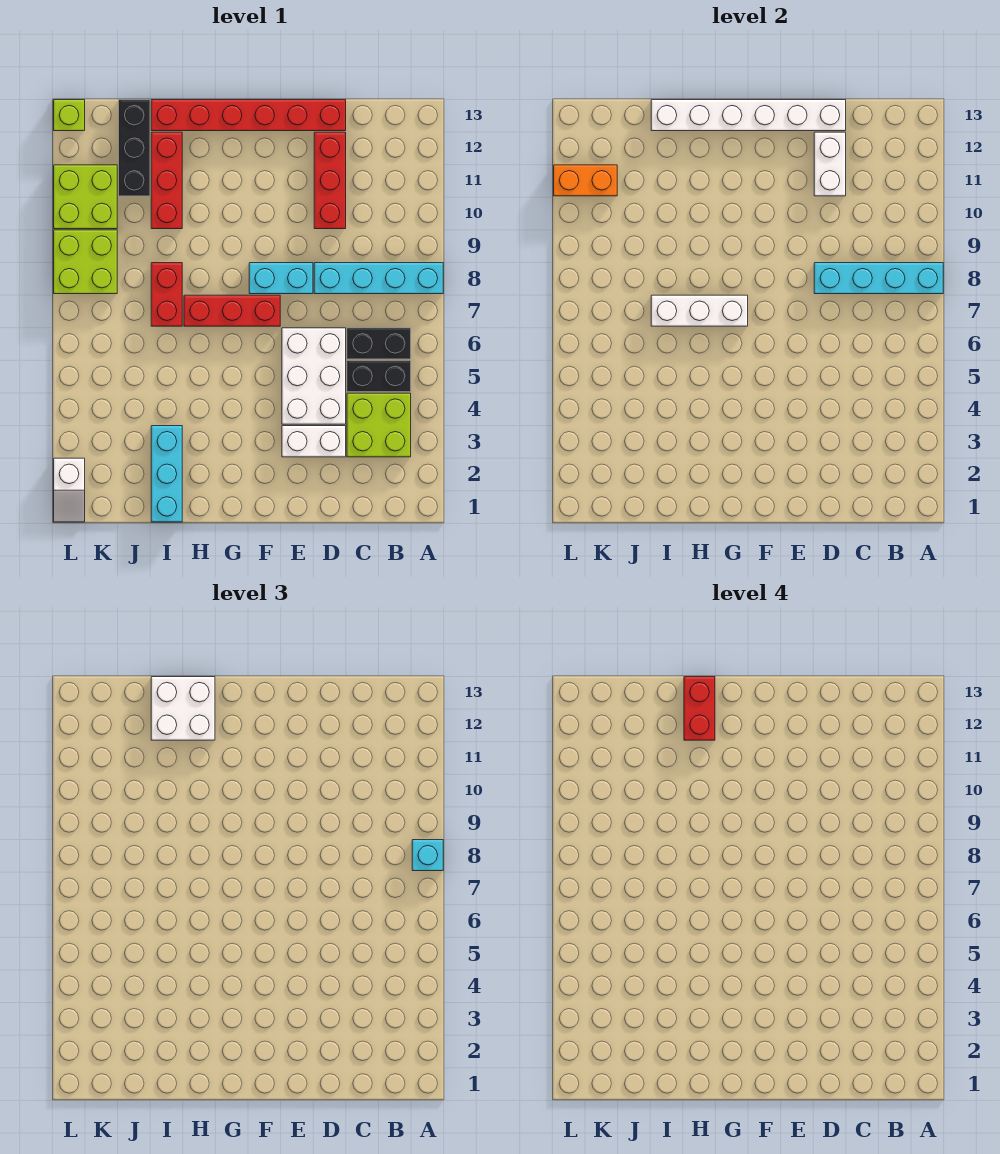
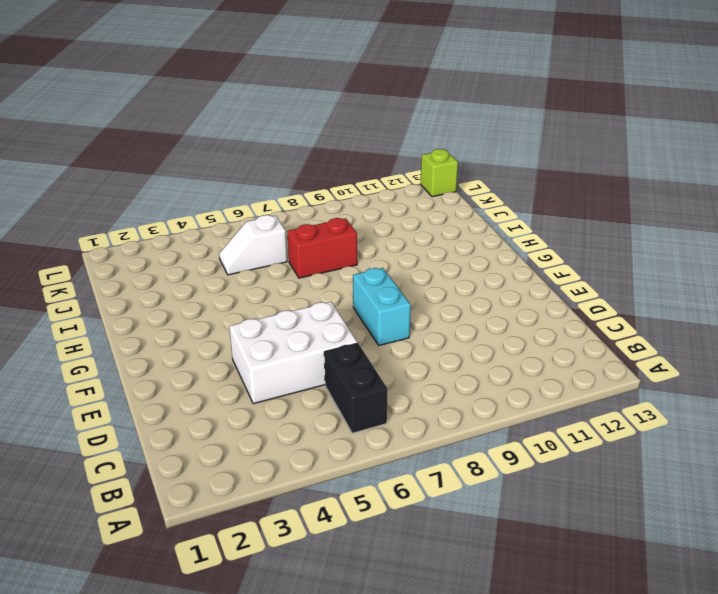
white 1x2 slope [219,215,287,275] -> white 1x2 slope moved to [54,458,85,522]
none -> cyan 1x4 brick [314,263,443,294]
none -> lime 2x2 brick [347,393,411,457]
none -> black 1x2 brick [347,361,411,392]

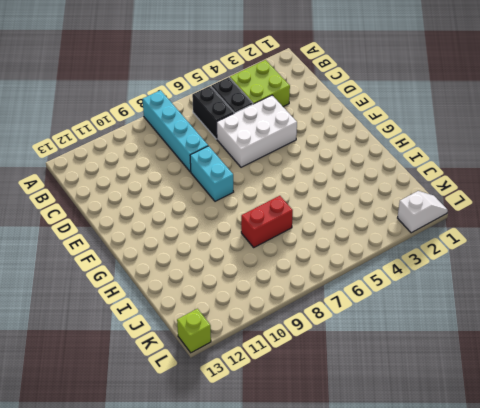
none -> white 1x2 brick [282,426,346,457]
none -> red 1x3 brick [314,132,346,229]
none -> red 1x6 brick [151,100,346,131]

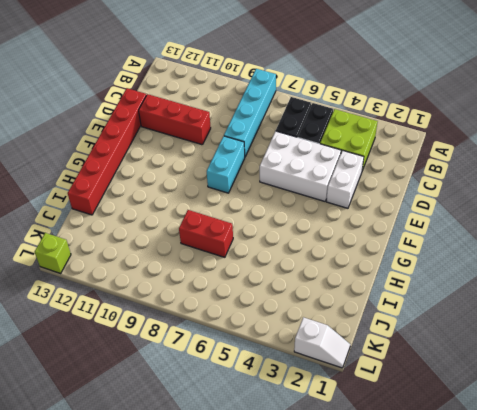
none -> red 1x3 brick [184,295,280,326]
none -> cyan 1x3 brick [151,426,182,522]
none -> red 1x3 brick [151,132,182,229]

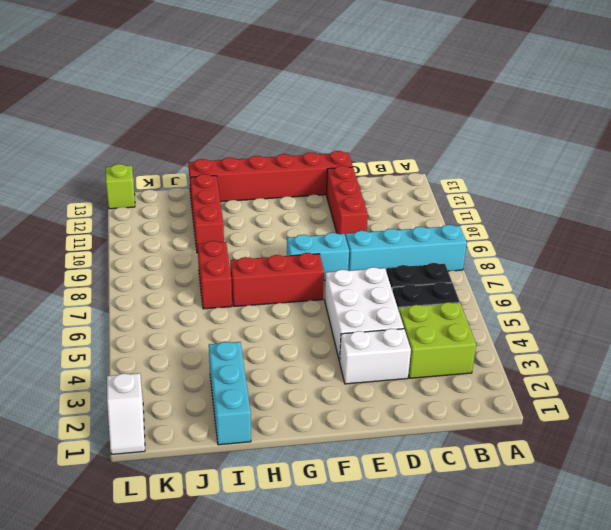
none -> black 1x3 brick [119,100,150,196]
none -> lime 2x2 brick [54,230,117,294]
none -> lime 2x2 brick [54,165,117,229]

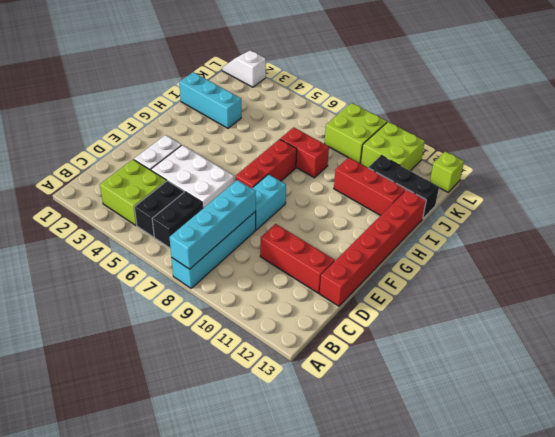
none -> white 1x2 brick [814,132,846,196]
none -> white 1x6 brick [651,100,846,131]
none -> white 1x3 brick [651,295,748,326]

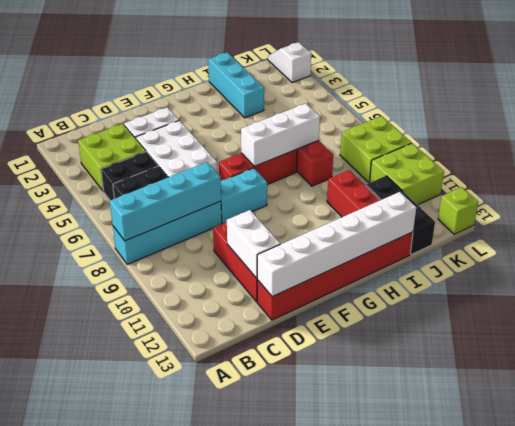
none -> orange 1x2 brick [554,165,617,196]
none -> cyan 1x1 brick [412,840,443,871]
none -> white 2x2 brick [151,677,215,740]

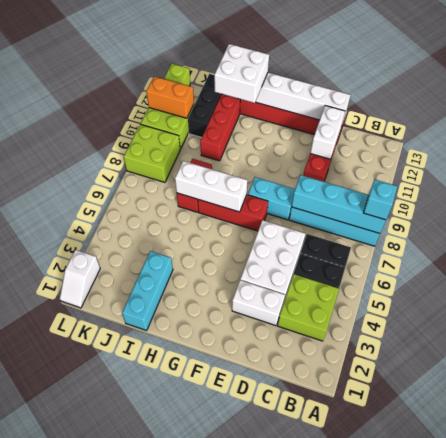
none -> red 1x2 brick [684,677,715,740]

